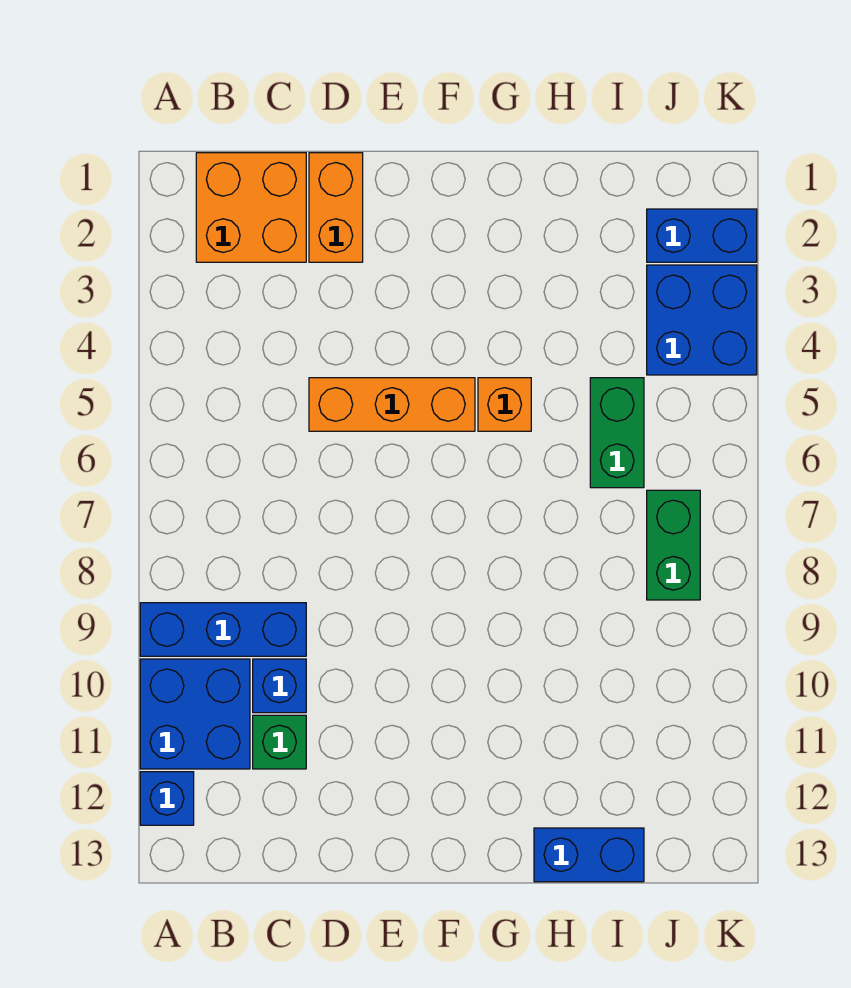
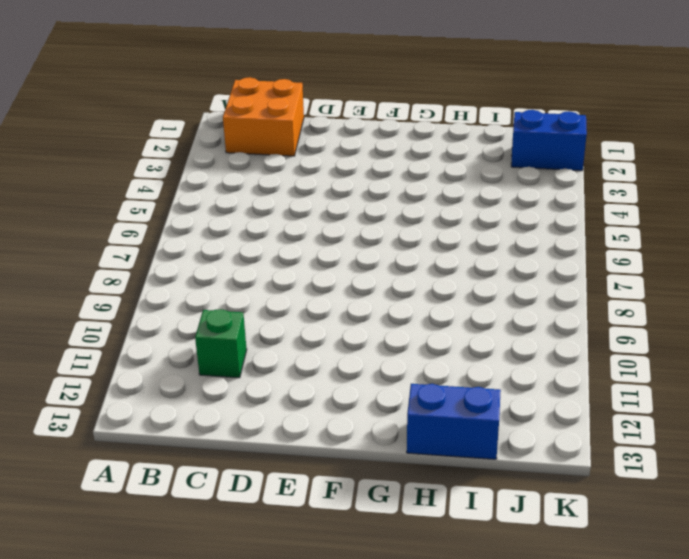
none -> blue 1x3 brick [140,603,306,656]
none -> blue 2x2 brick [140,659,250,769]
none -> blue 1x1 brick [140,772,194,825]

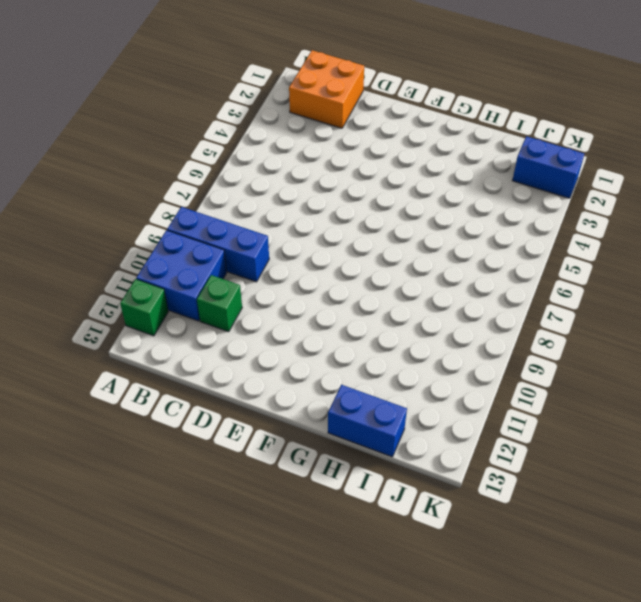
green 1x1 brick [120,279,168,336] -> blue 1x1 brick [140,772,194,825]
none -> blue 1x1 brick [253,659,306,713]
none -> orange 1x2 brick [309,153,363,262]
none -> orange 1x3 brick [309,378,475,431]

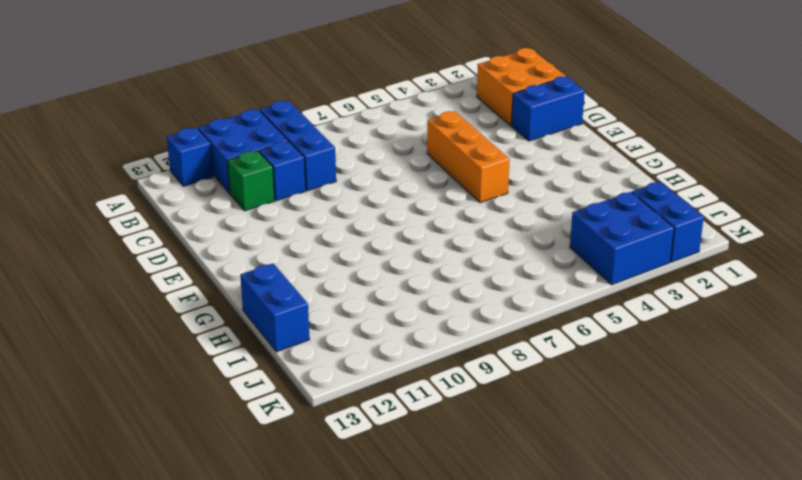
blue 1x2 brick [512,76,585,141] -> orange 1x2 brick [309,153,363,262]
none -> orange 1x1 brick [478,378,531,431]
none -> green 1x2 brick [590,378,644,488]
none -> green 1x2 brick [647,490,700,600]

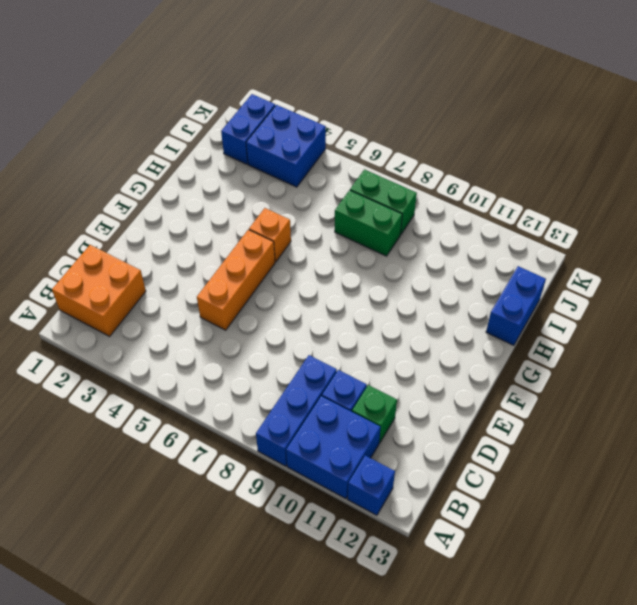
green 1x2 brick [335,190,402,256] -> green 1x2 brick moved to [590,378,644,488]
none -> orange 1x2 brick [309,153,363,262]

